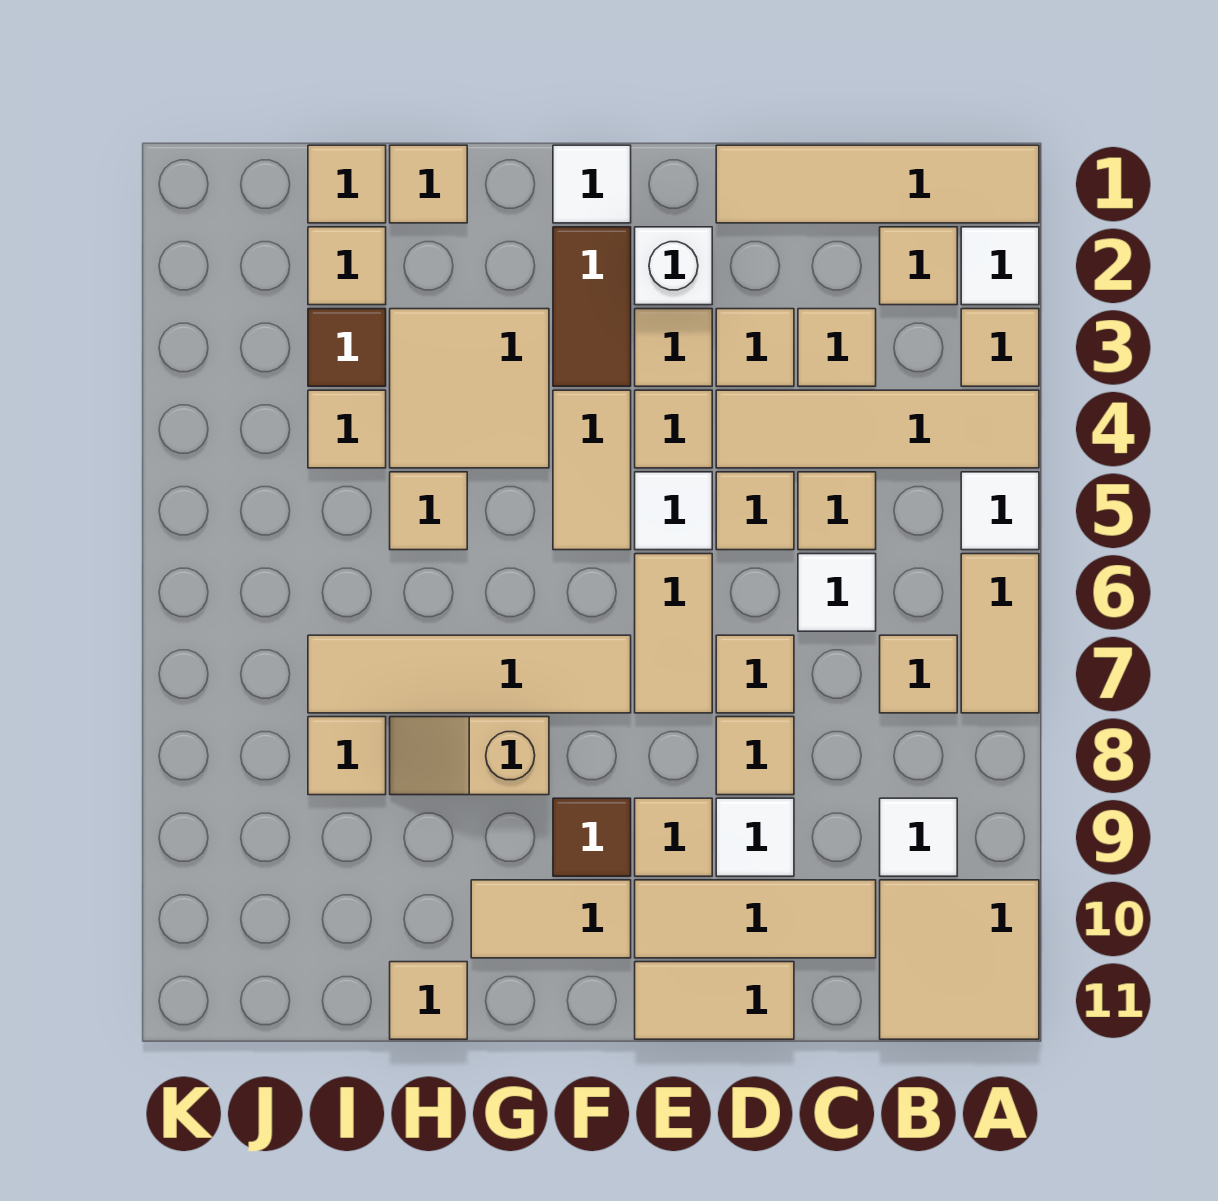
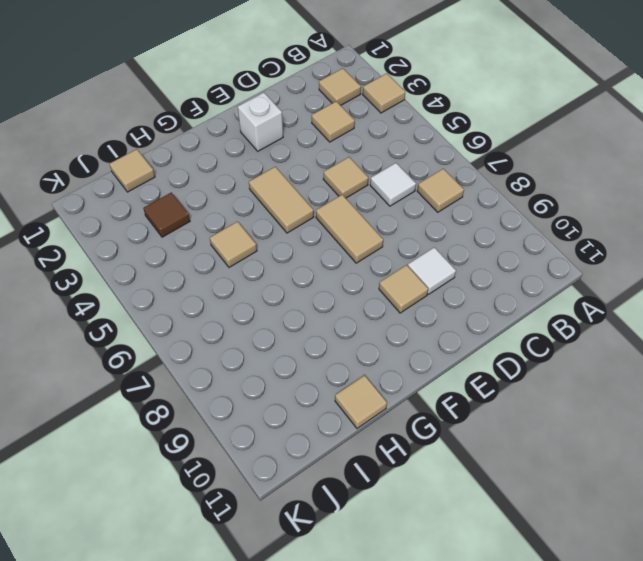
none -> tan 1x4 tile [716,145,1039,223]
none -> white 1x1 tile [961,227,1039,305]
none -> tan 1x4 tile [716,390,1039,468]
none -> white 1x1 tile [961,472,1039,550]

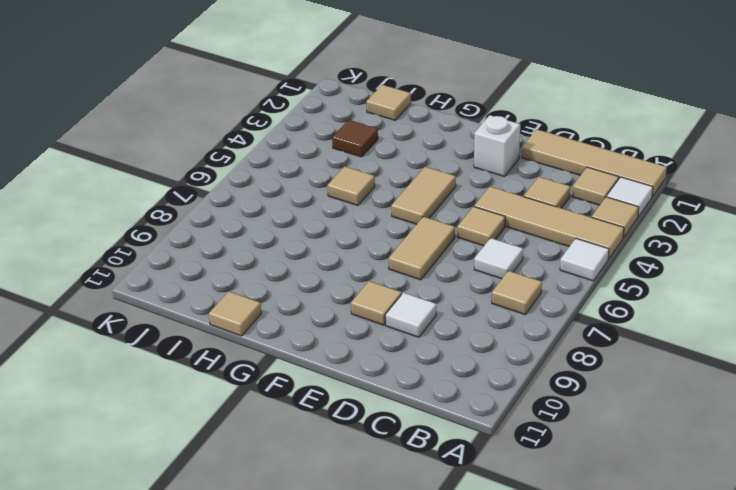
none -> tan 1x2 tile [961,554,1039,713]
none -> tan 2x2 tile [880,880,1039,1039]
none -> white 1x1 tile [880,798,957,876]
none -> tan 1x1 tile [798,472,876,550]

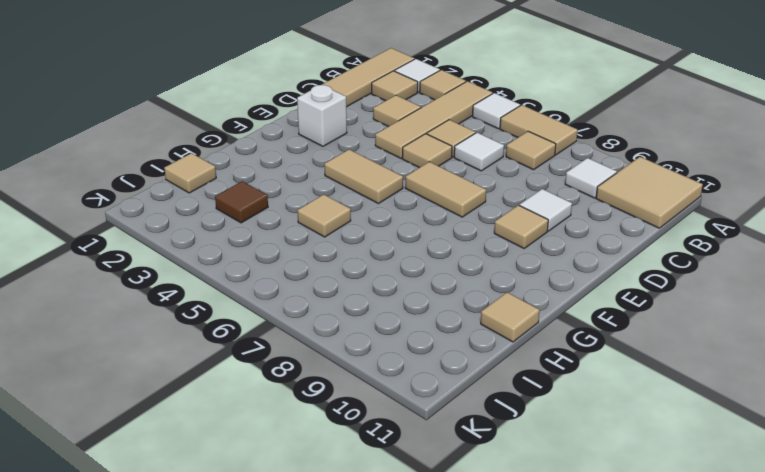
none -> tan 1x3 tile [635,880,876,958]
none -> tan 1x1 tile [716,309,794,386]
none -> tan 1x1 tile [716,635,794,713]
none -> tan 1x1 tile [716,717,794,795]

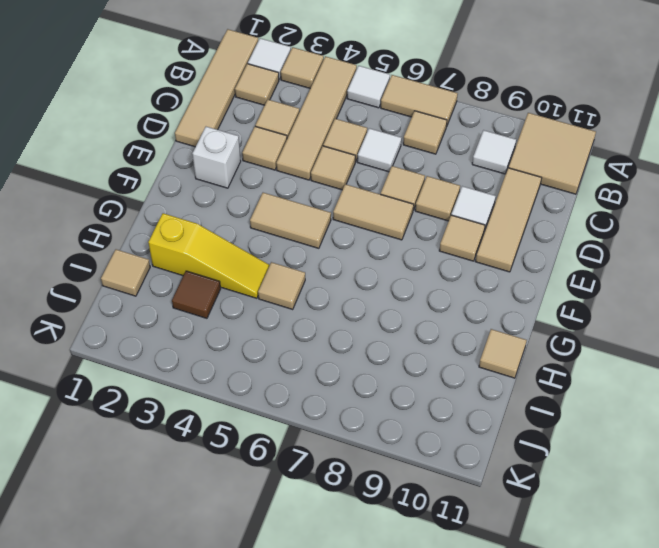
yellow 1x3 slope [148,213,269,298] -> tan 2x2 tile [390,309,549,468]
none -> tan 1x2 tile [635,962,794,1039]
none -> tan 1x1 tile [635,309,712,386]
none -> tan 1x1 tile [635,390,712,468]
none -> white 1x1 tile [635,472,712,550]

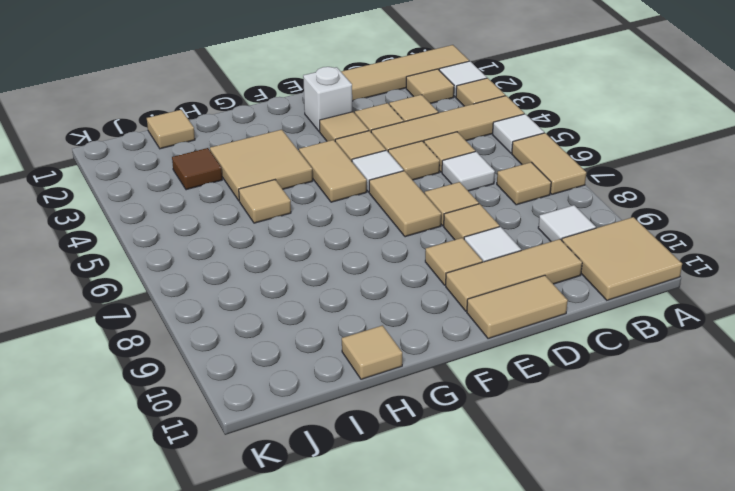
none -> white 1x1 tile [553,145,631,223]
none -> brown 1x2 tile [553,227,631,386]
none -> tan 1x4 tile [308,635,631,713]
none -> brown 1x1 tile [553,798,631,876]

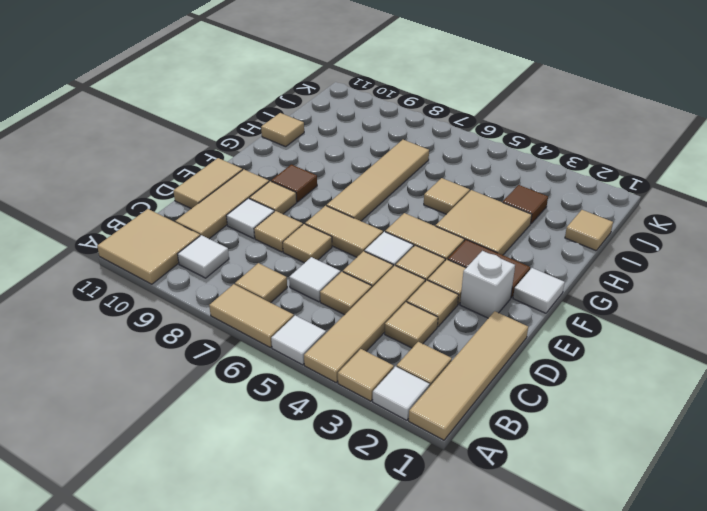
none -> tan 1x2 tile [471,880,631,958]
none -> tan 1x2 slope [390,717,549,795]
none -> tan 1x1 tile [390,145,467,223]
none -> tan 1x1 tile [308,227,386,305]

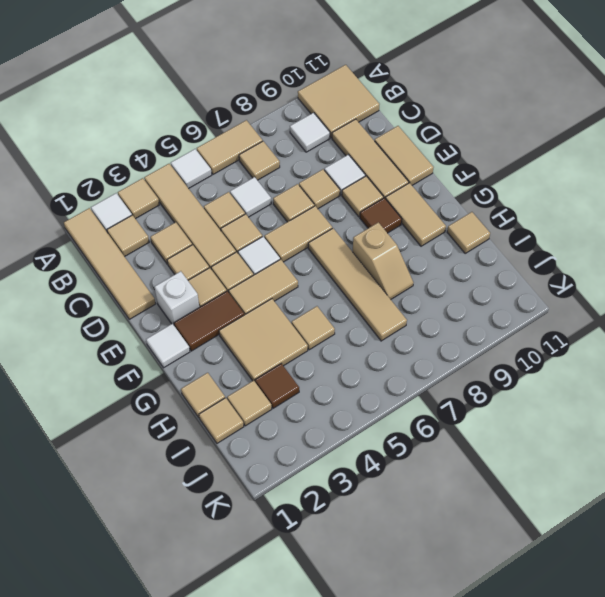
none -> tan 1x1 tile [308,390,386,468]
none -> tan 1x1 tile [308,717,386,795]

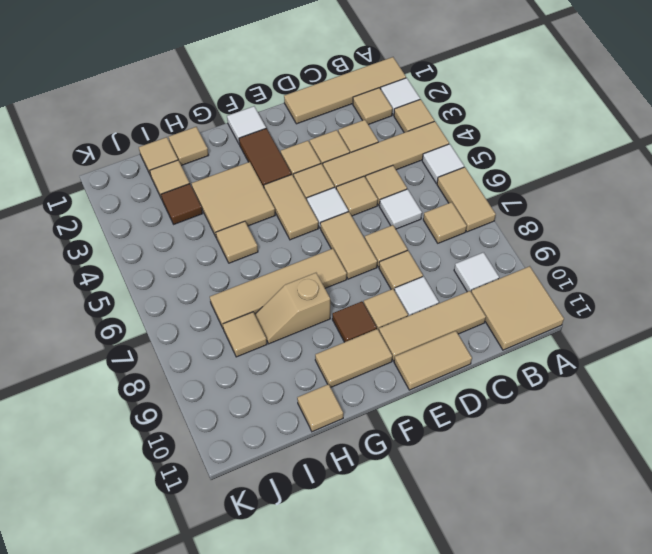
none -> white 1x1 brick [635,227,712,305]
none -> tan 1x1 tile [308,390,386,468]

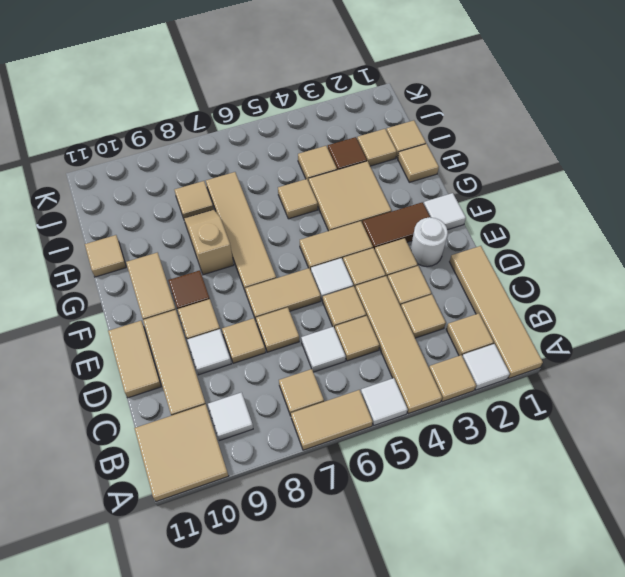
white 1x1 round brick [411,217,448,267] -> white 1x1 brick [635,227,712,305]

